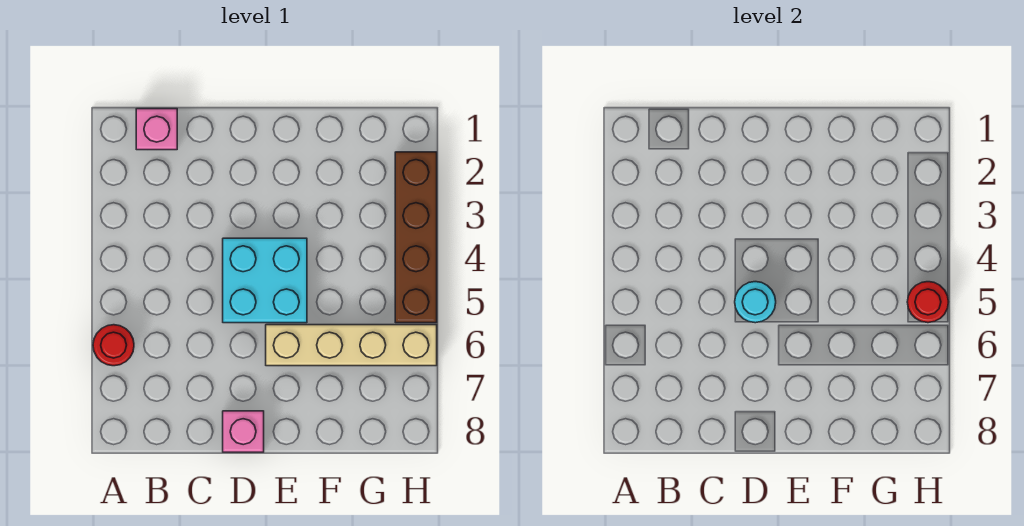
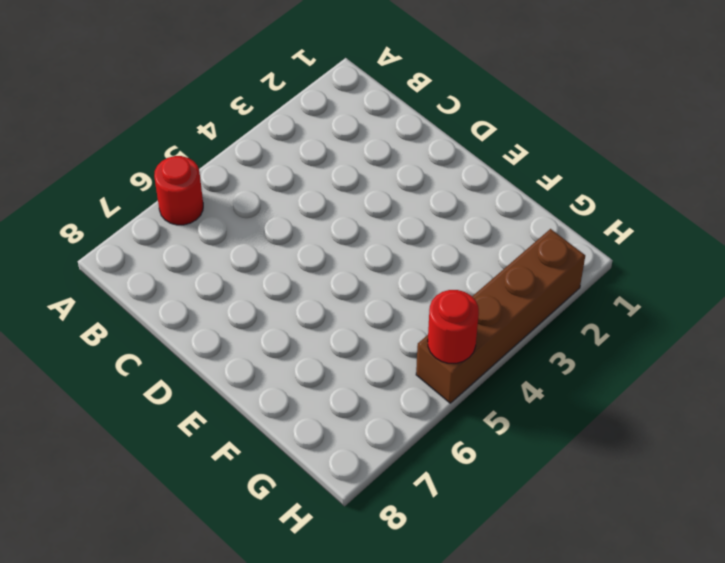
none -> pink 1x1 brick [136,109,177,150]
none -> cyan 2x2 brick [223,238,307,323]

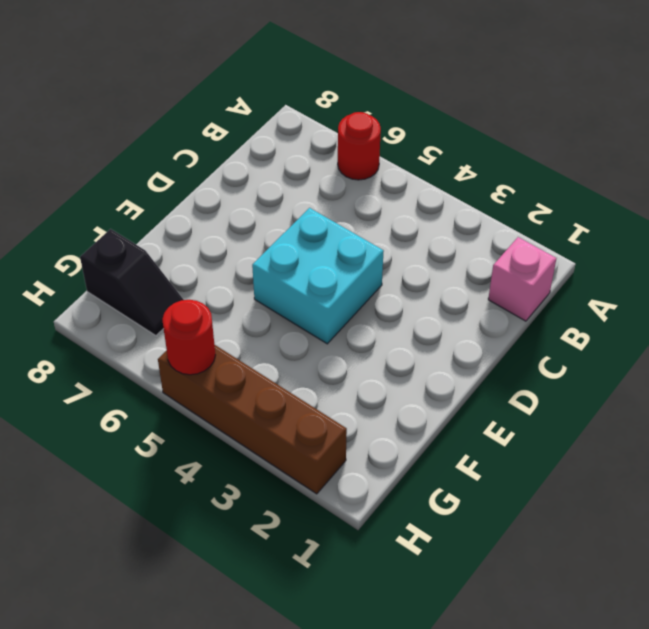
black 1x2 slope [80,229,184,336] -> none
none -> pink 1x1 brick [223,411,264,452]
none -> tan 1x4 brick [266,325,437,366]

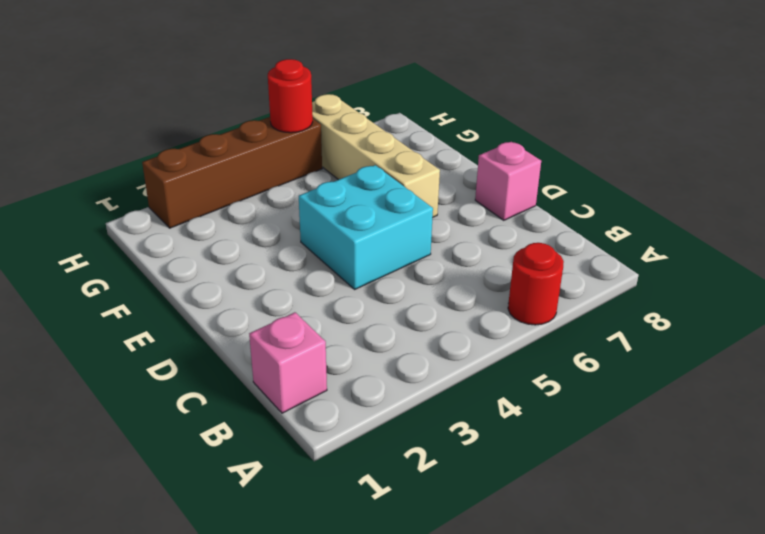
none -> cyan 1x1 round brick [735,282,776,323]

